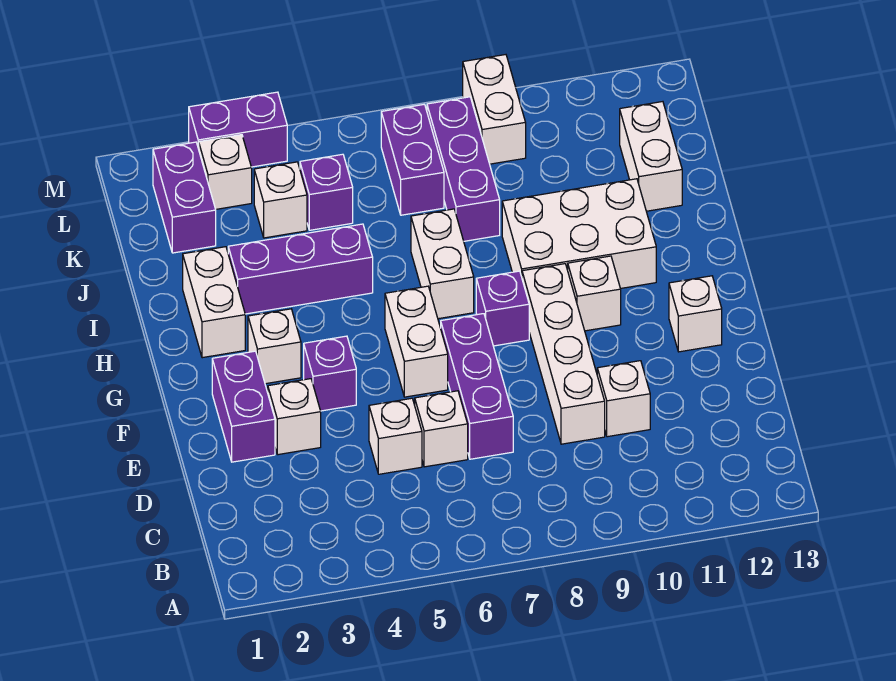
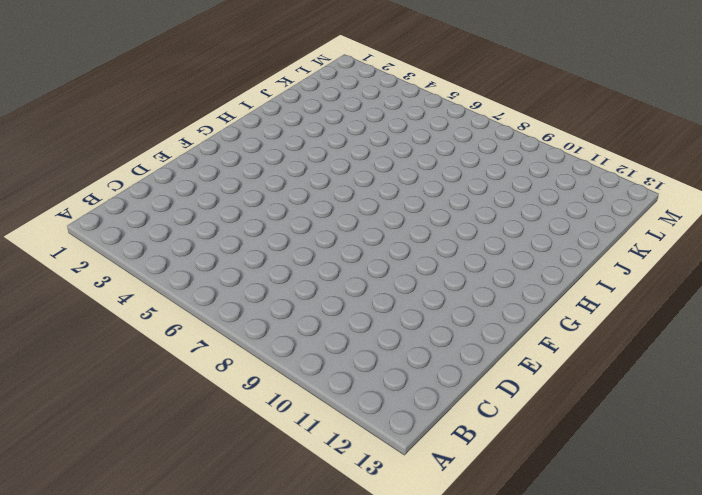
none -> white 1x1 brick [369,398,422,474]
none -> white 1x1 brick [415,391,468,467]
none -> purple 1x3 brick [441,314,513,459]

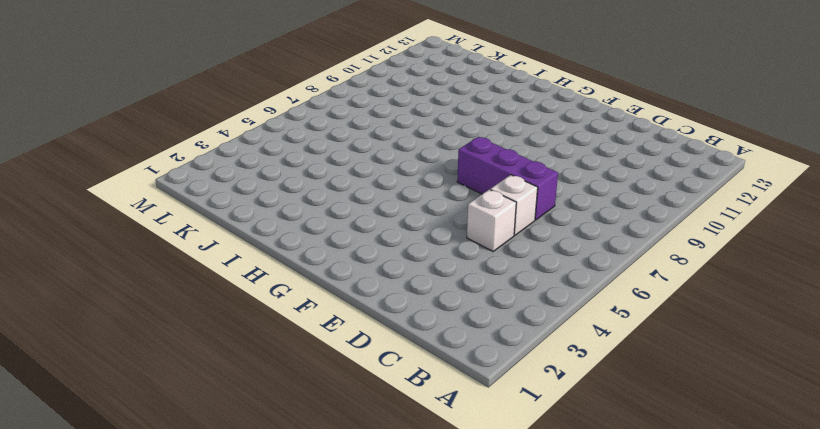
none -> white 1x4 brick [522,264,605,444]
none -> white 1x1 brick [597,361,650,437]
none -> purple 1x2 brick [212,351,275,462]

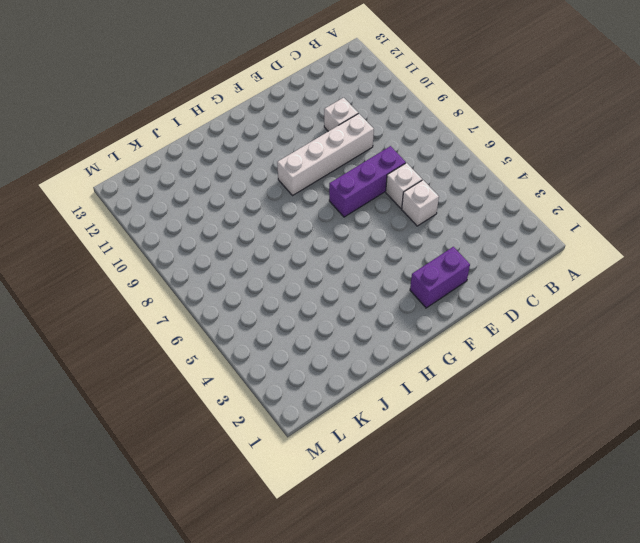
none -> white 1x1 brick [268,379,321,455]
none -> purple 1x1 brick [304,336,356,411]
none -> white 1x2 brick [385,286,448,397]

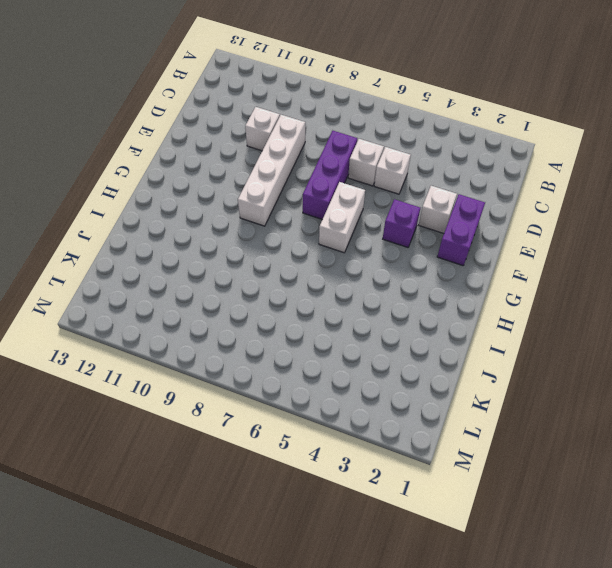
none -> white 1x1 brick [669,276,722,352]
none -> white 1x1 brick [248,309,301,384]
none -> purple 1x1 brick [476,271,529,346]

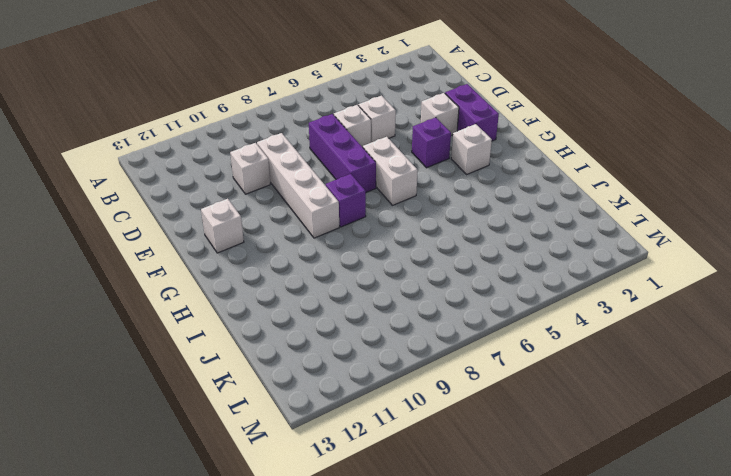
none -> white 1x1 brick [568,256,621,331]
none -> white 1x2 brick [183,247,245,358]
none -> white 1x2 brick [411,209,474,319]

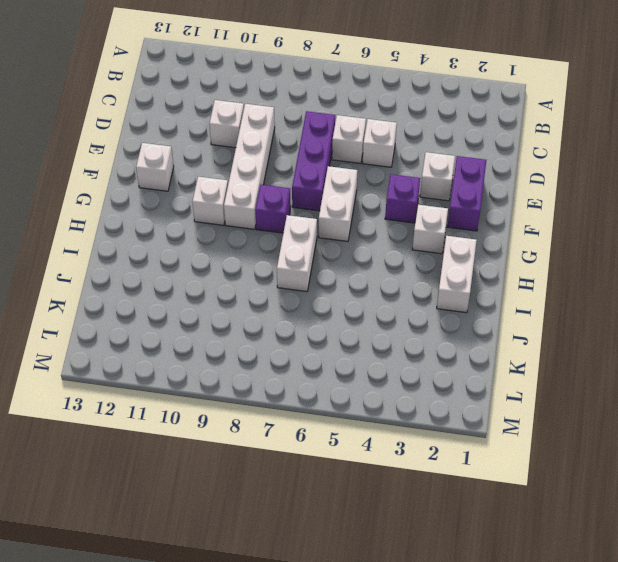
none -> white 2x3 brick [502,179,656,288]
none -> purple 1x3 brick [228,224,373,314]
none -> purple 1x3 brick [427,97,500,241]

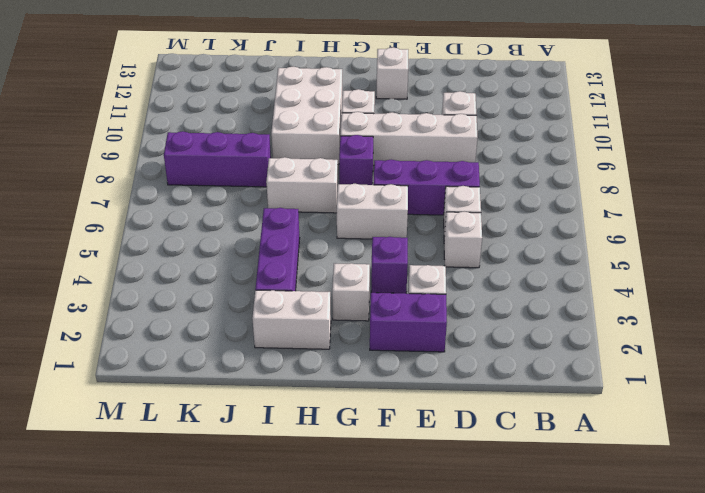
none -> white 1x2 brick [620,102,682,211]
none -> purple 1x2 brick [153,142,216,253]
none -> white 1x1 brick [254,162,307,238]

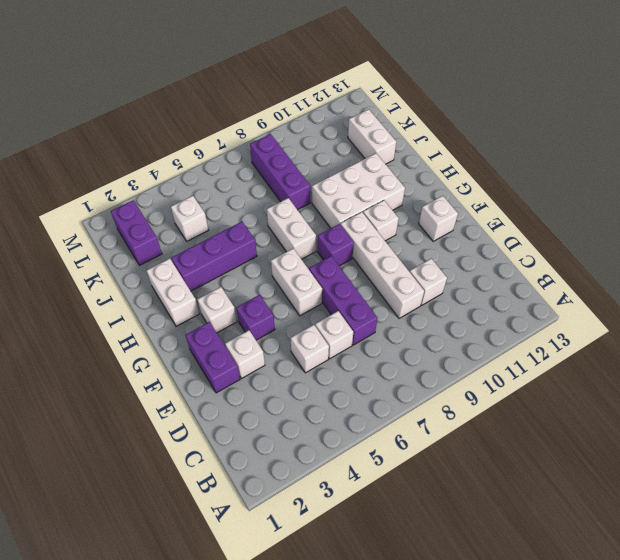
none -> purple 1x1 brick [300,154,353,230]
none -> purple 1x2 brick [381,104,444,215]
none -> white 1x1 brick [199,135,252,209]

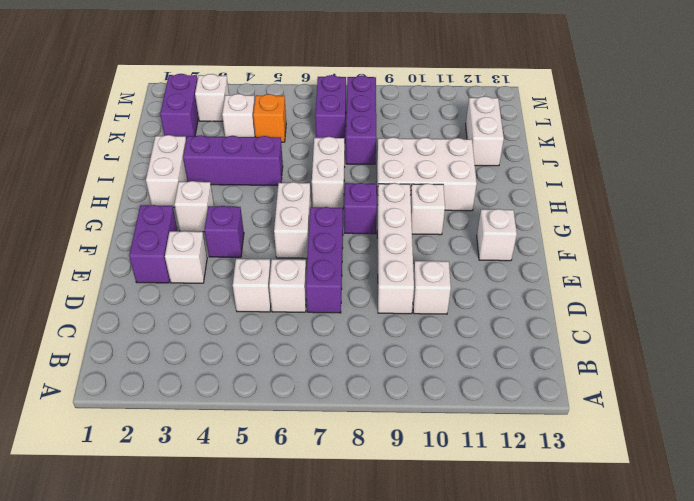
orange 1x1 brick [253,94,286,142] -> purple 1x1 brick [300,154,353,230]
none -> white 1x2 brick [463,55,526,164]
none -> purple 1x2 brick [189,92,287,167]

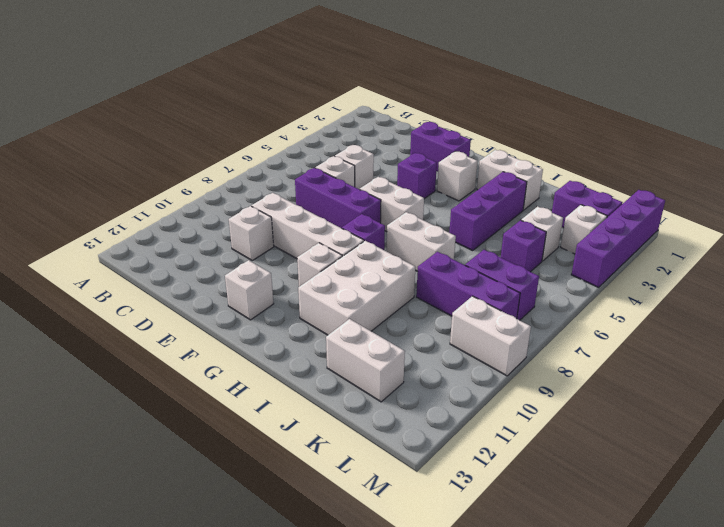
purple 1x4 brick [571,190,665,288] -> purple 1x2 brick [189,92,287,167]
none -> white 1x1 brick [268,379,321,455]

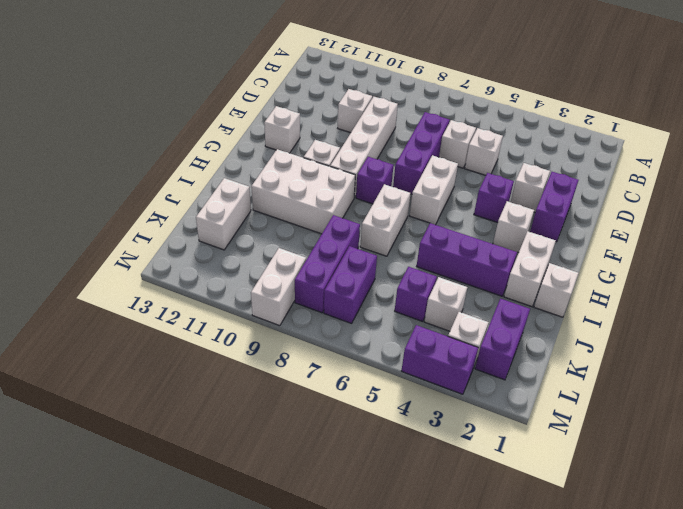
white 1x1 brick [534,263,578,317] -> none

